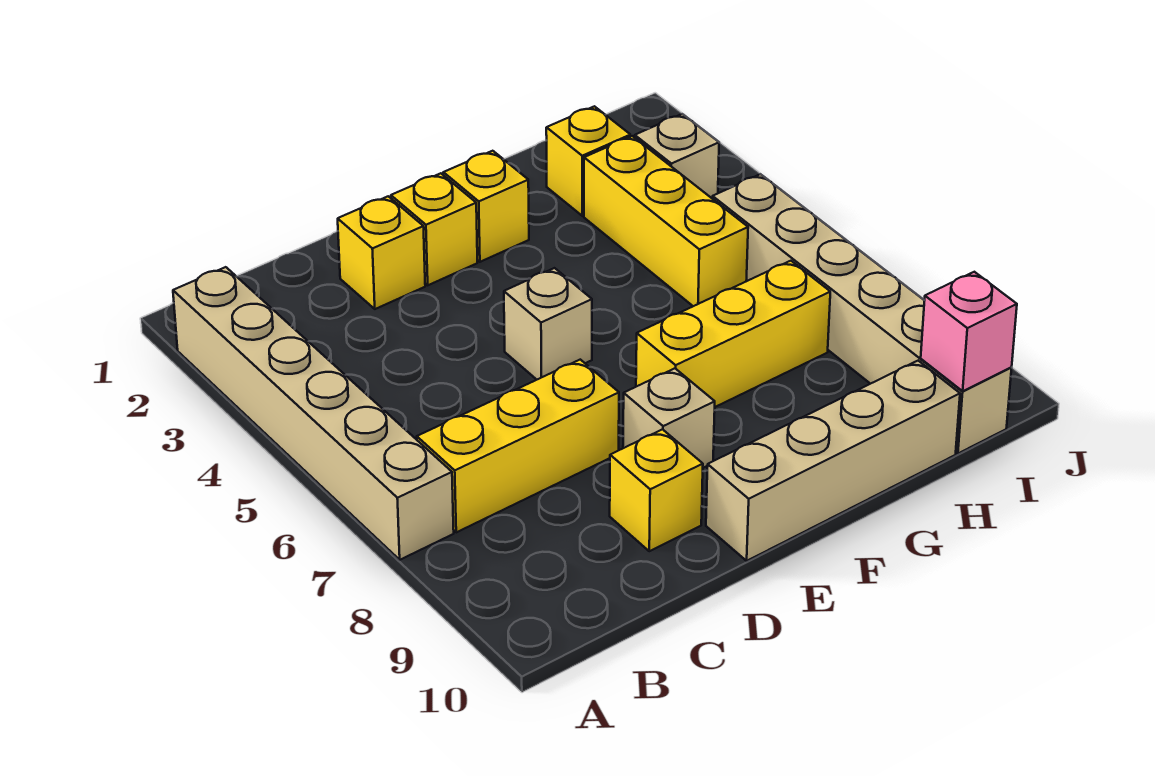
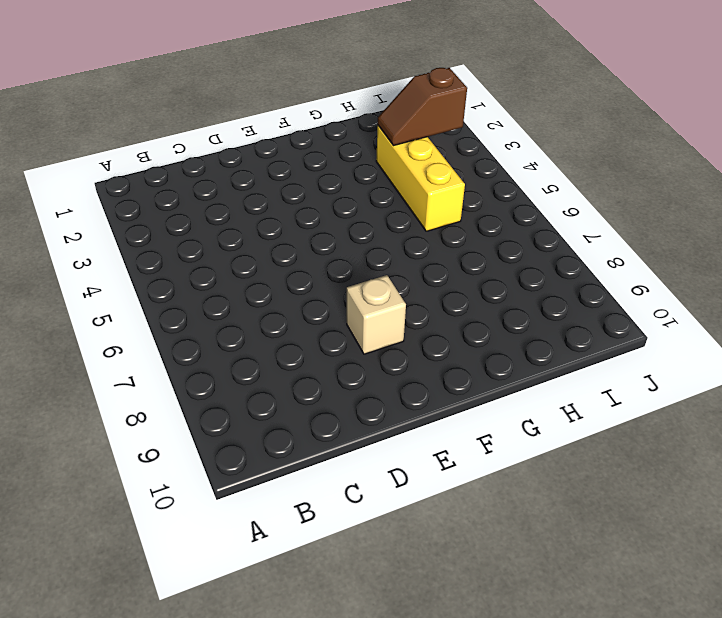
brown 1x2 slope [378,68,467,146] -> none
none -> tan 1x6 brick [173,267,454,560]
none -> yellow 1x3 brick [417,360,619,532]
none -> yellow 1x1 brick [338,196,425,309]

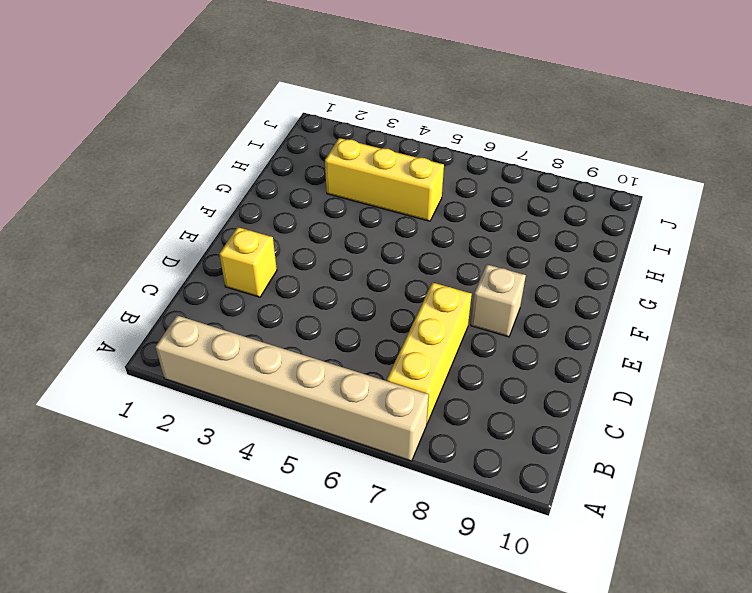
none -> yellow 1x1 brick [610,429,703,551]
none -> yellow 1x1 brick [391,173,477,285]
none -> tan 1x1 brick [504,268,592,380]

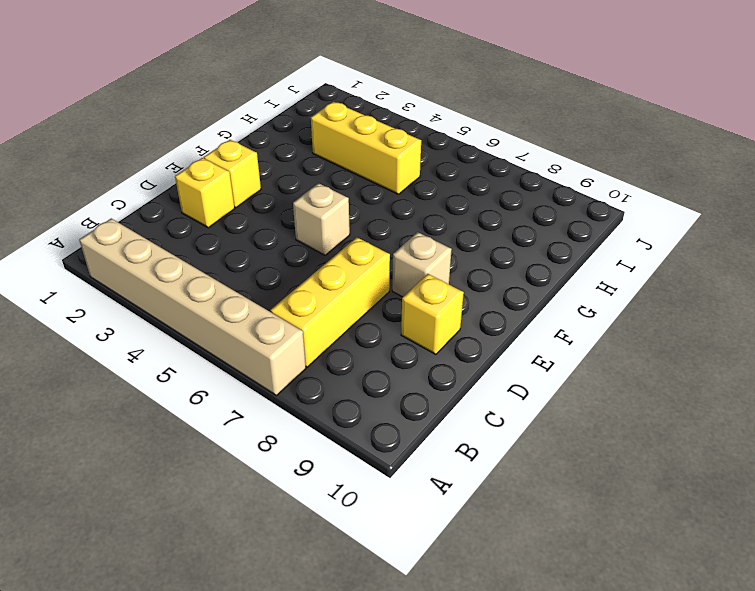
none -> tan 1x4 brick [706,361,960,561]
none -> yellow 1x1 brick [443,151,529,262]
none -> yellow 1x3 brick [636,261,830,407]

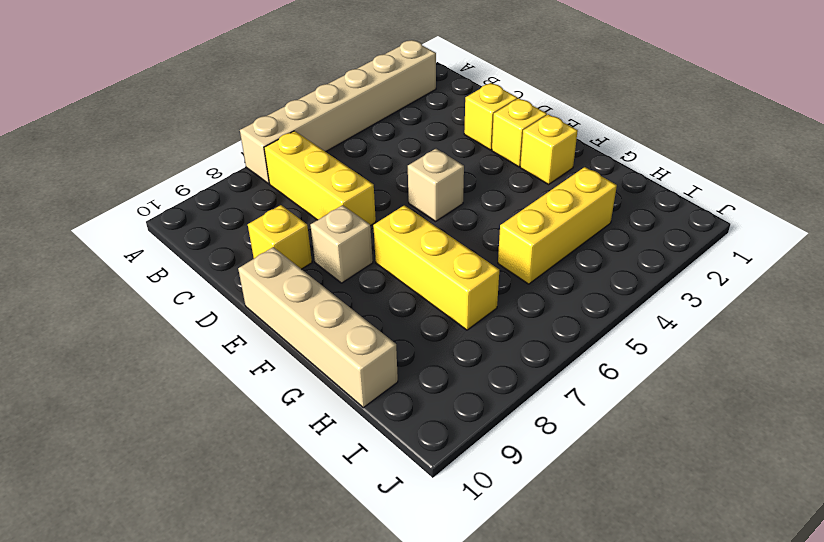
none -> yellow 1x1 brick [546,106,630,216]
none -> tan 1x1 brick [635,114,719,199]
none -> tan 1x6 brick [713,174,1012,453]

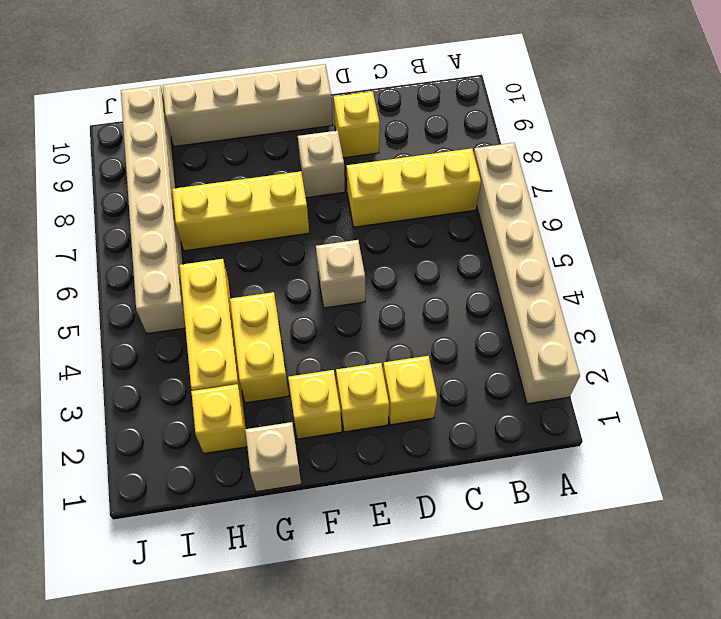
tan 1x1 brick [245,422,301,492] -> tan 1x1 brick moved to [635,114,719,199]
yellow 1x2 brick [230,292,289,403] -> none
none -> pink 1x1 brick [921,272,1017,391]

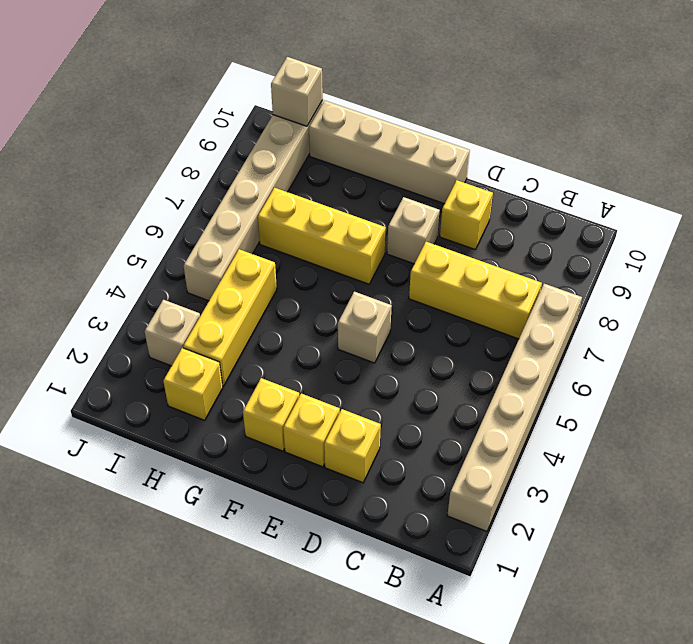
tan 1x1 brick [271,57,323,126] -> pink 1x1 brick [921,272,1017,391]

